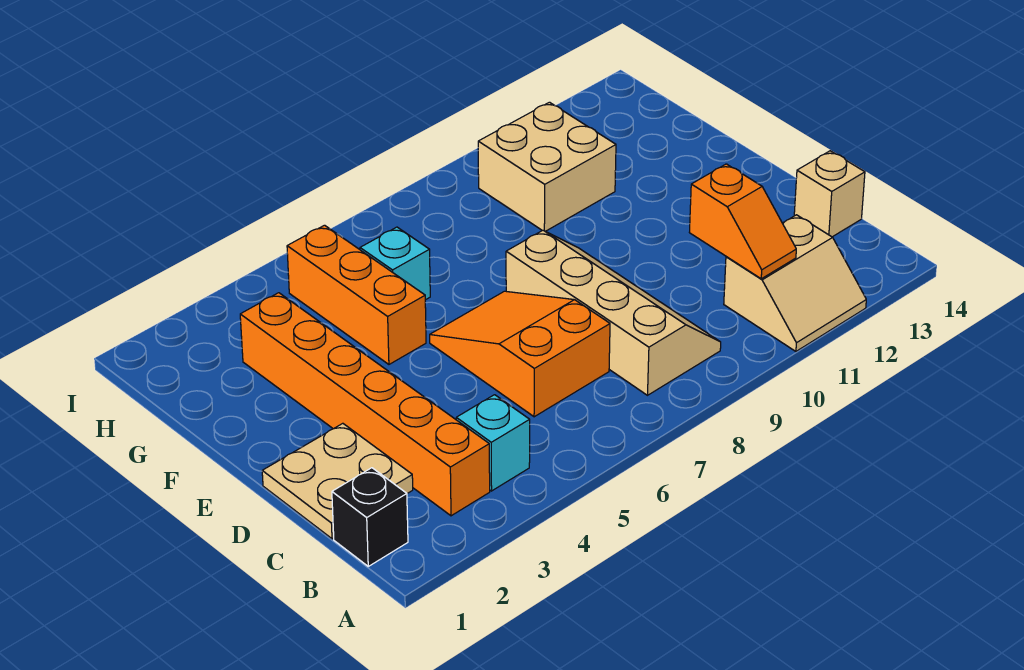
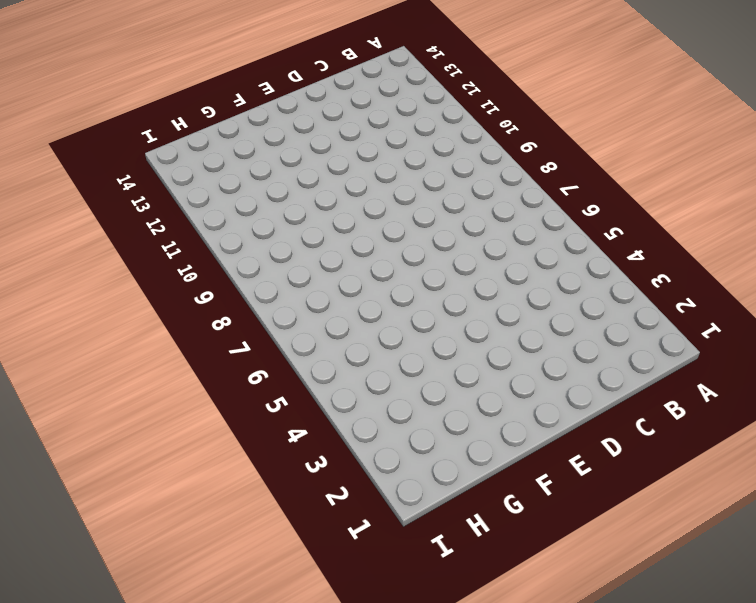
none -> tan 2x2 slope [724,215,866,351]
none -> black 1x1 brick [332,468,408,566]
none -> orange 1x6 brick [240,293,490,516]

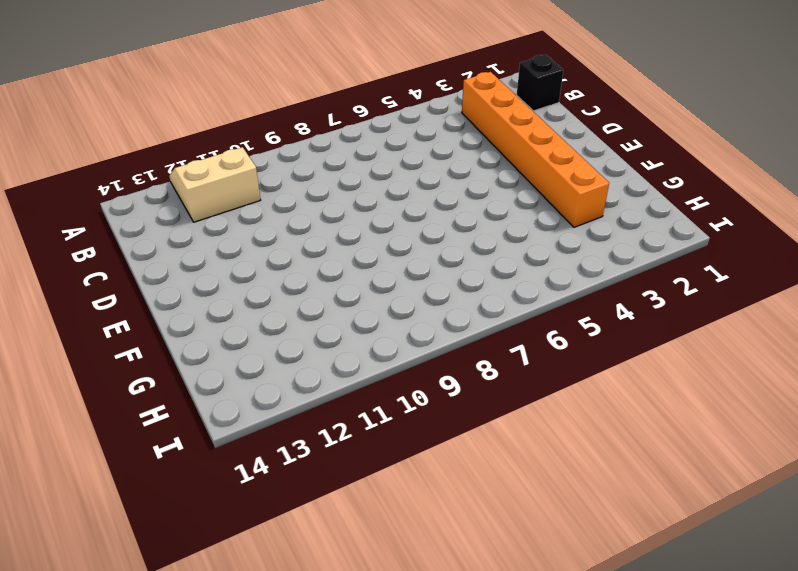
none -> cyan 1x1 brick [456,395,530,491]
none -> tan 2x4 slope [506,230,721,395]
none -> tan 2x2 plate [262,423,413,539]

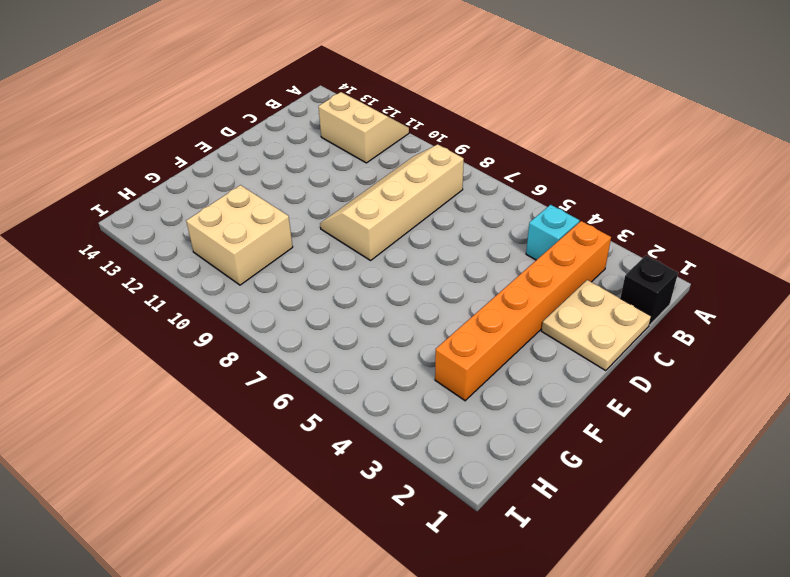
none -> orange 2x3 slope [430,291,610,417]
none -> tan 1x1 brick [794,151,865,237]
none -> orange 1x3 brick [287,225,426,364]

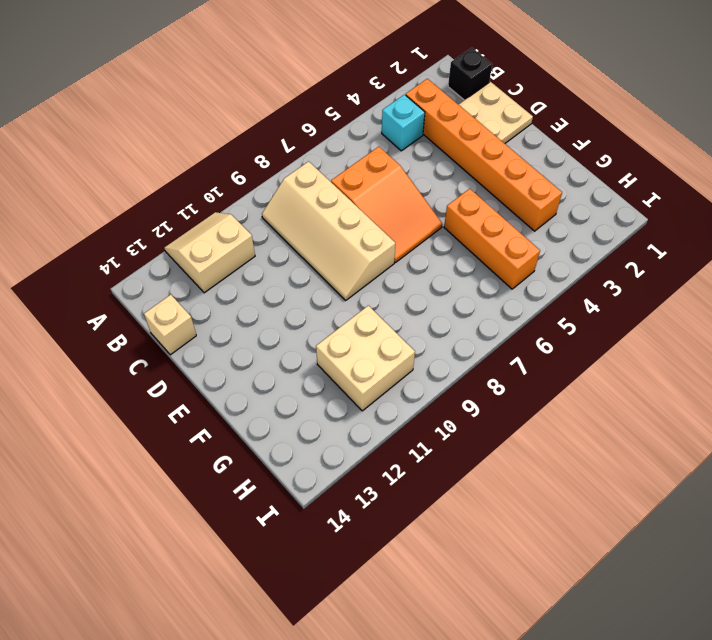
none -> cyan 1x1 brick [360,227,430,300]
none -> orange 1x2 slope [689,164,796,279]

